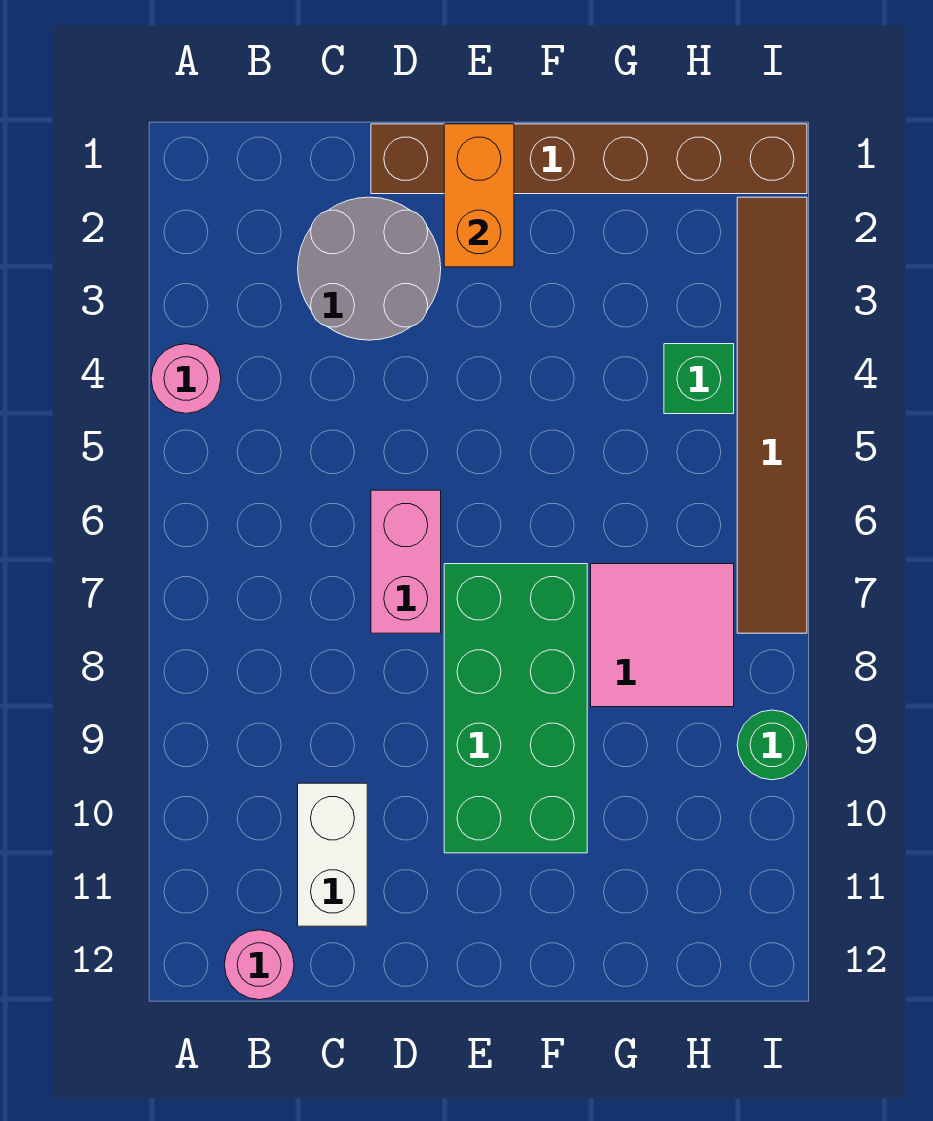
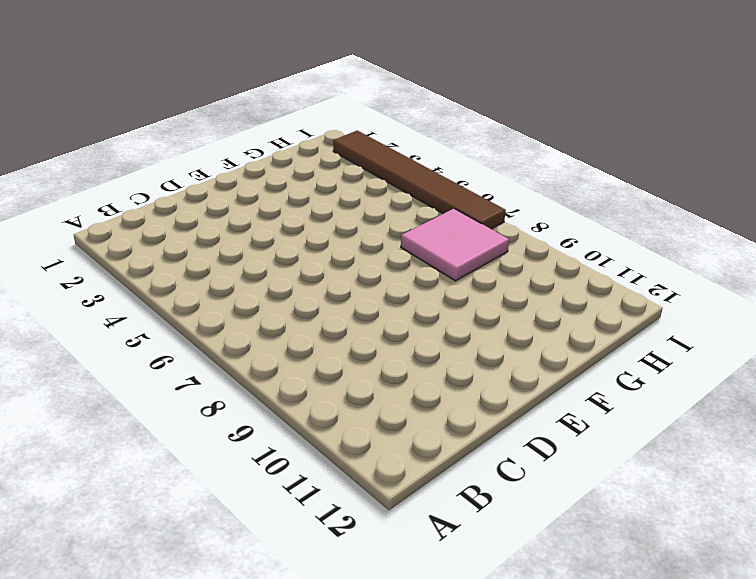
none -> pink 1x1 round brick [151,344,221,413]
none -> pink 1x1 round brick [224,930,294,1000]
none -> grey 2x2 round brick [298,197,441,340]

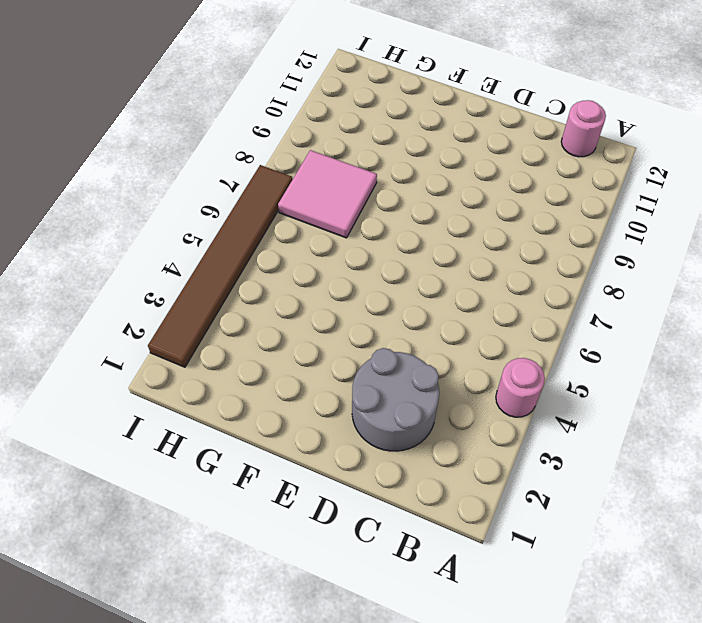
none -> white 1x2 brick [298,783,367,926]
none -> brown 1x6 brick [371,124,807,194]
none -> pink 1x2 brick [371,490,441,633]

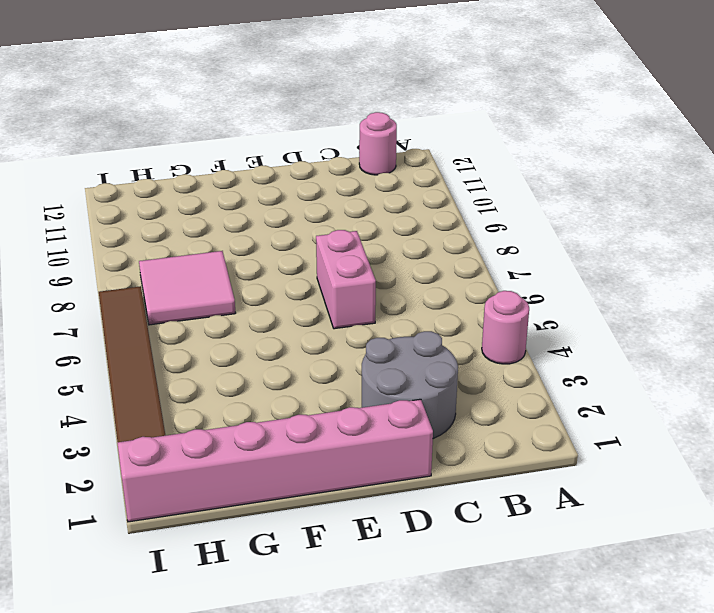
pink 1x6 brick [117,399,433,522] -> brown 1x6 brick [371,124,807,194]
none -> white 1x2 brick [298,783,367,926]
none -> green 2x4 brick [444,564,587,853]
none -> green 1x1 brick [664,344,734,414]

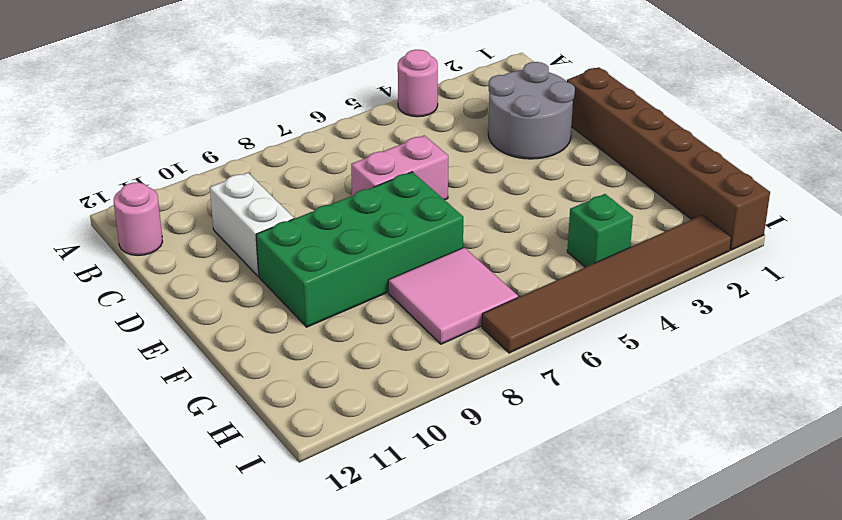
white 1x2 brick [210,173,294,276] -> white 1x2 brick turned to [298,783,367,926]
none -> green 1x1 round brick [737,710,807,780]
none -> orange 1x2 brick [444,124,514,267]

